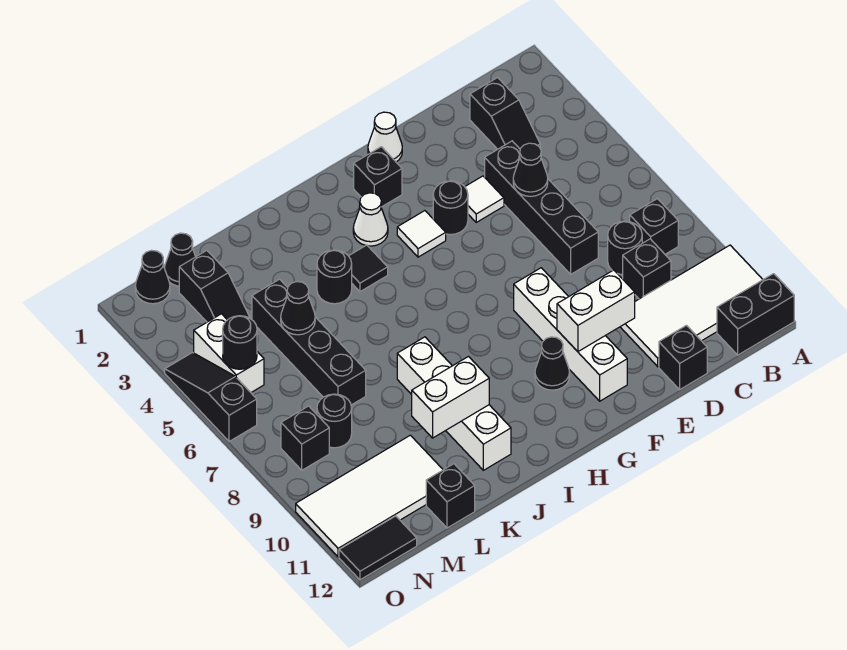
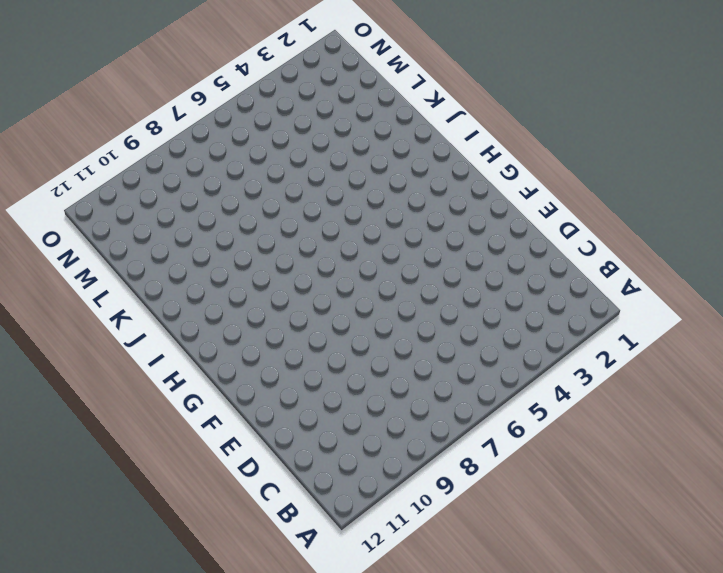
none -> white 2x4 tile [621,245,763,367]
none -> black 1x2 brick [717,274,794,355]
none -> black 1x1 brick [630,199,678,254]
none -> black 1x2 slope [470,78,540,149]

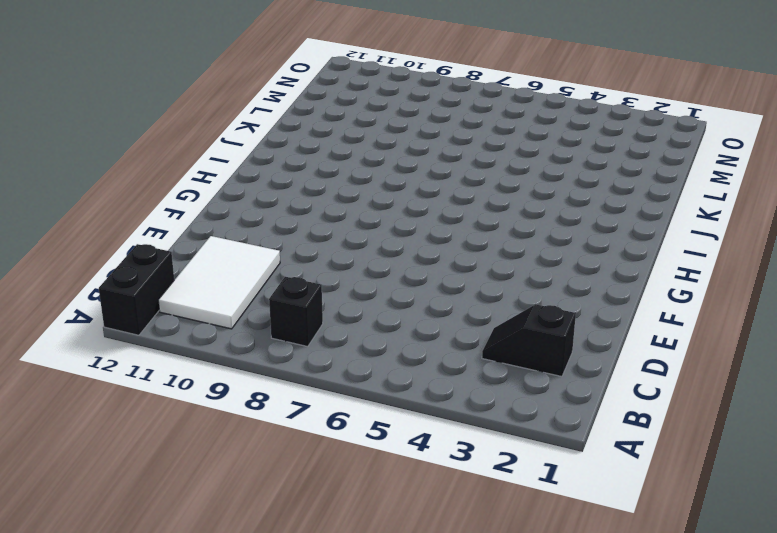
white 2x3 tile [158,236,280,329] -> white 2x4 tile [621,245,763,367]
none -> black 1x1 round brick [608,221,642,275]
none -> black 1x1 brick [623,239,671,299]
none -> black 1x4 brick [485,141,598,274]
none -> black 1x1 brick [659,325,707,390]

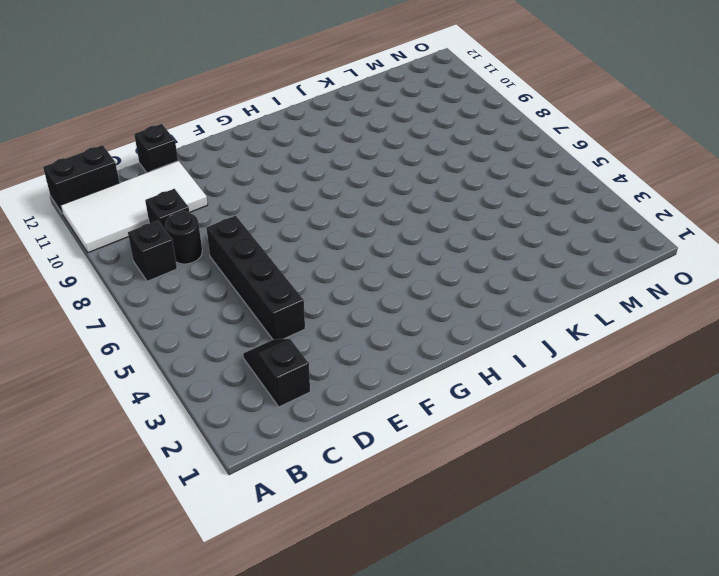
none -> white 1x1 tile [465,176,504,222]
none -> white 1x1 cone [368,112,402,162]
none -> black 1x1 round brick [433,181,468,235]
none -> white 1x4 brick [514,268,627,401]

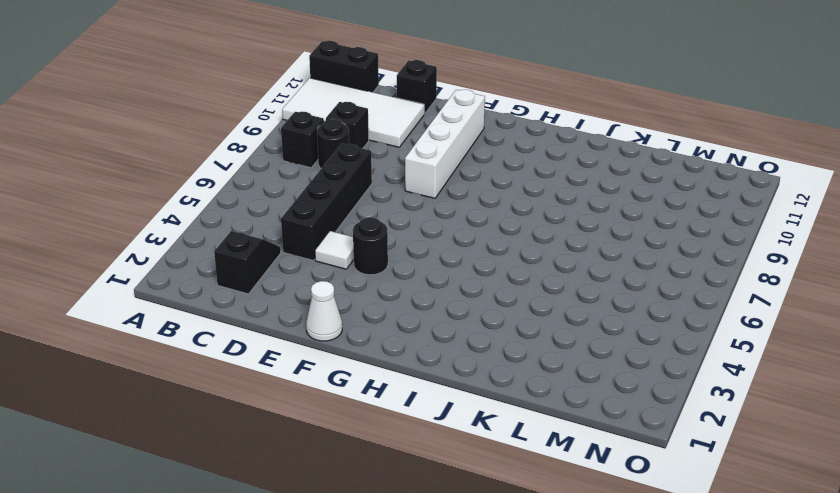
none -> black 1x1 brick [354,147,402,207]
none -> white 1x1 tile [397,211,446,257]
none -> black 1x1 cone [535,337,570,390]
none -> white 1x1 cone [353,193,388,246]

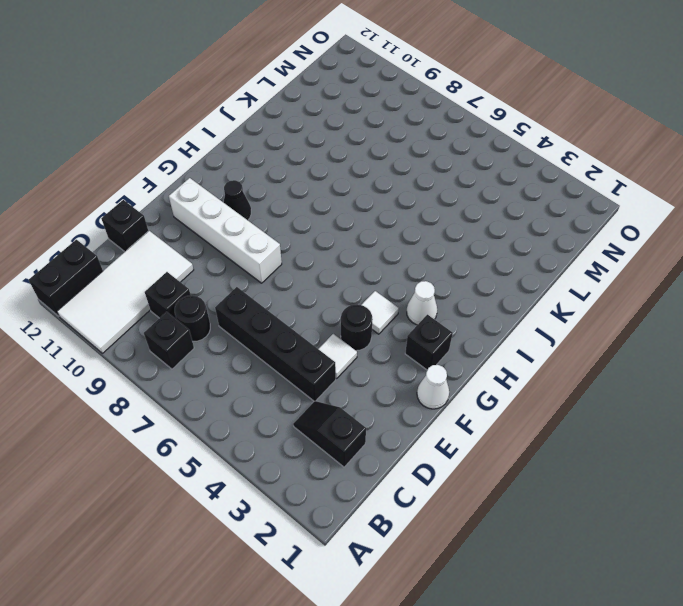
none -> black 1x1 tile [349,245,388,292]
none -> black 1x1 round brick [317,250,352,304]
none -> white 1x4 brick [397,337,511,470]
none -> black 1x4 brick [252,279,366,405]

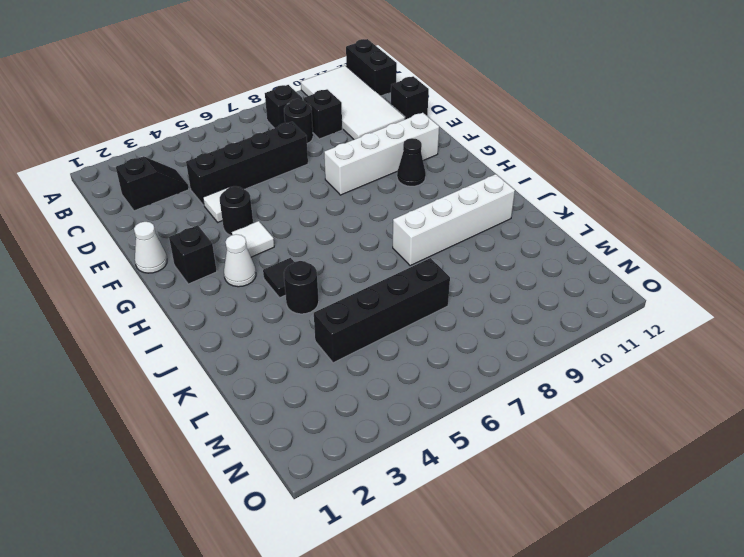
none -> white 2x4 tile [296,435,443,557]
none -> black 1x1 brick [426,464,475,528]
none -> black 1x1 cone [165,233,195,286]
none -> black 1x2 slope [179,251,250,322]

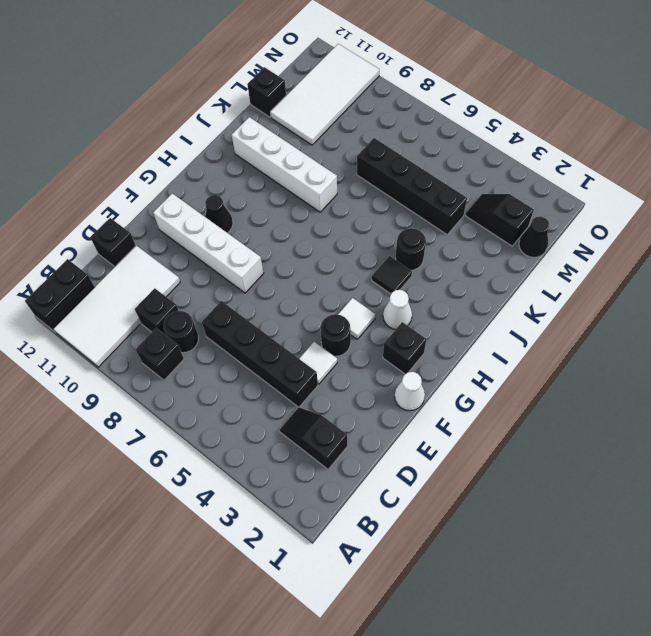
none -> black 1x1 round brick [317,394,352,448]
none -> black 1x1 cone [135,250,170,304]
none -> white 1x2 brick [194,314,264,392]
none -> black 1x1 brick [281,406,329,470]

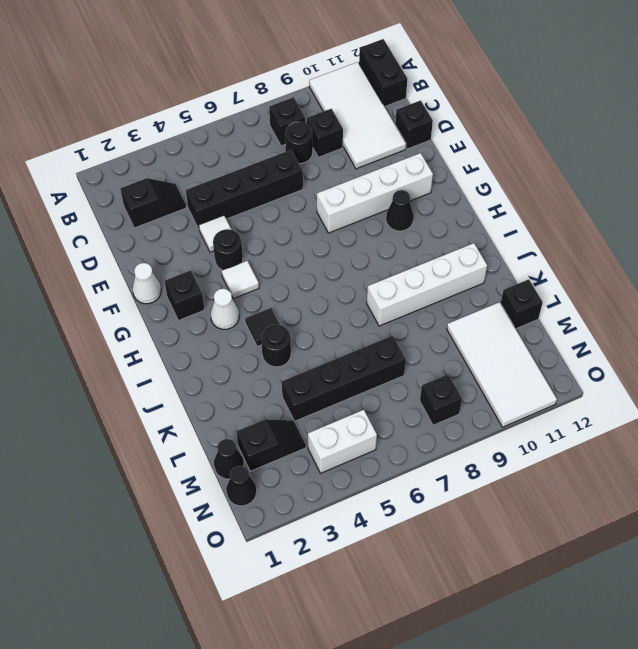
none -> black 1x1 round brick [317,394,352,448]
none -> black 1x2 tile [339,516,417,580]
none -> black 1x3 slope [165,353,257,442]
none -> black 1x1 cone [513,143,548,196]

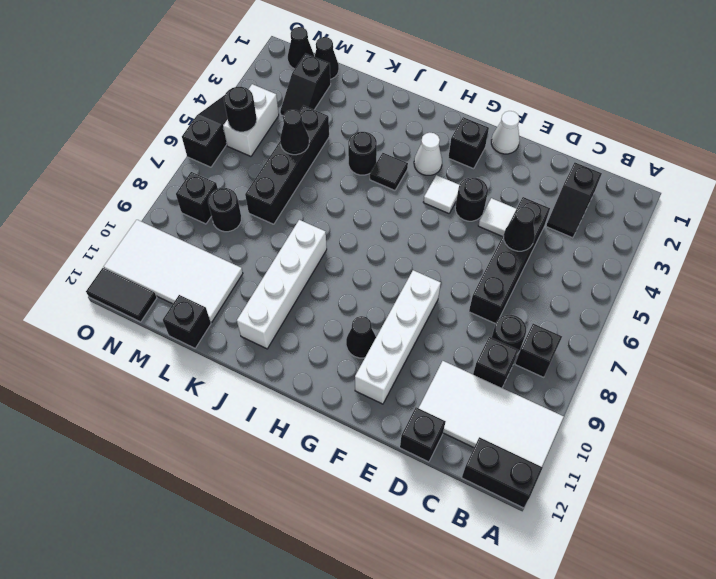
none -> white 1x2 brick [557,270,635,351]
none -> white 1x2 brick [412,357,489,438]

